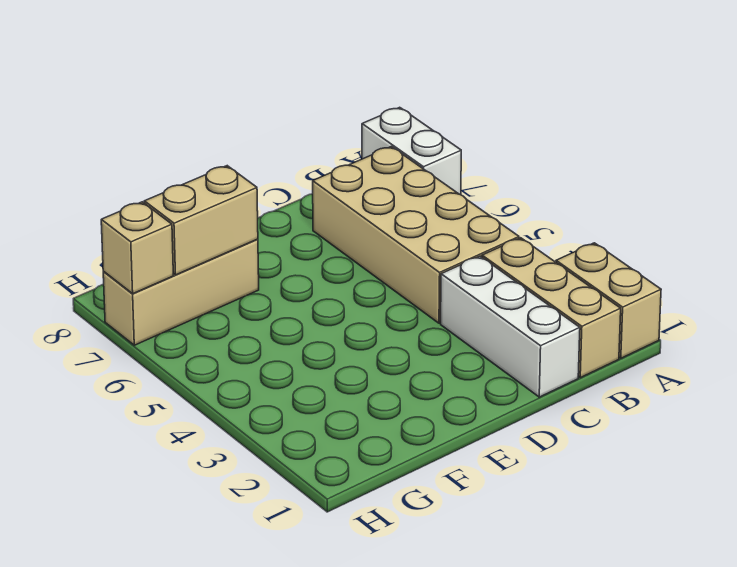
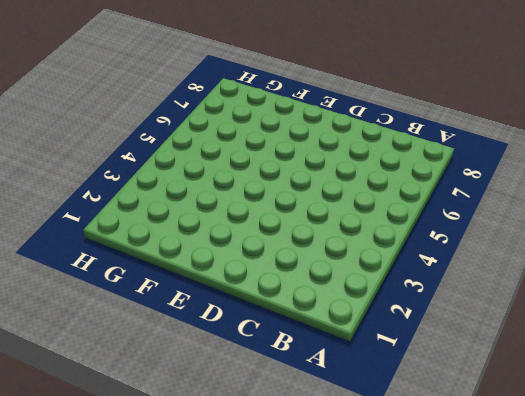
none -> tan 1x2 brick [556,243,661,358]
none -> white 1x2 brick [362,107,461,195]

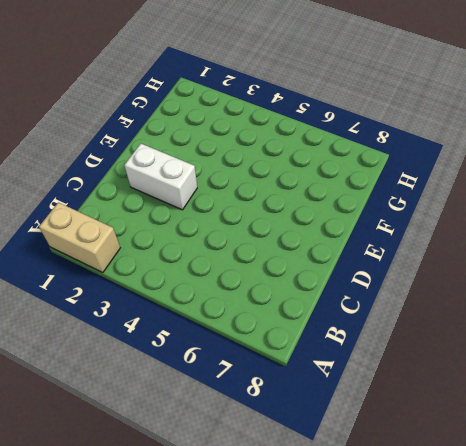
white 1x2 brick [124,144,197,210] -> white 1x2 brick moved to [362,107,461,195]
none -> tan 1x3 brick [482,238,621,378]
none -> tan 2x4 brick [313,147,519,323]

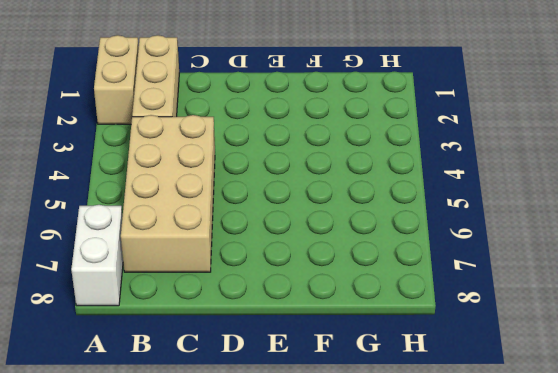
none -> white 1x3 brick [441,256,580,397]
none -> tan 1x3 brick [103,239,259,345]

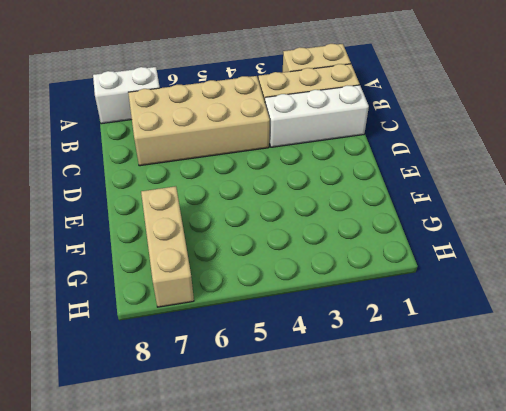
none -> tan 1x2 brick [144,166,258,275]
none -> tan 1x1 brick [101,202,173,294]

